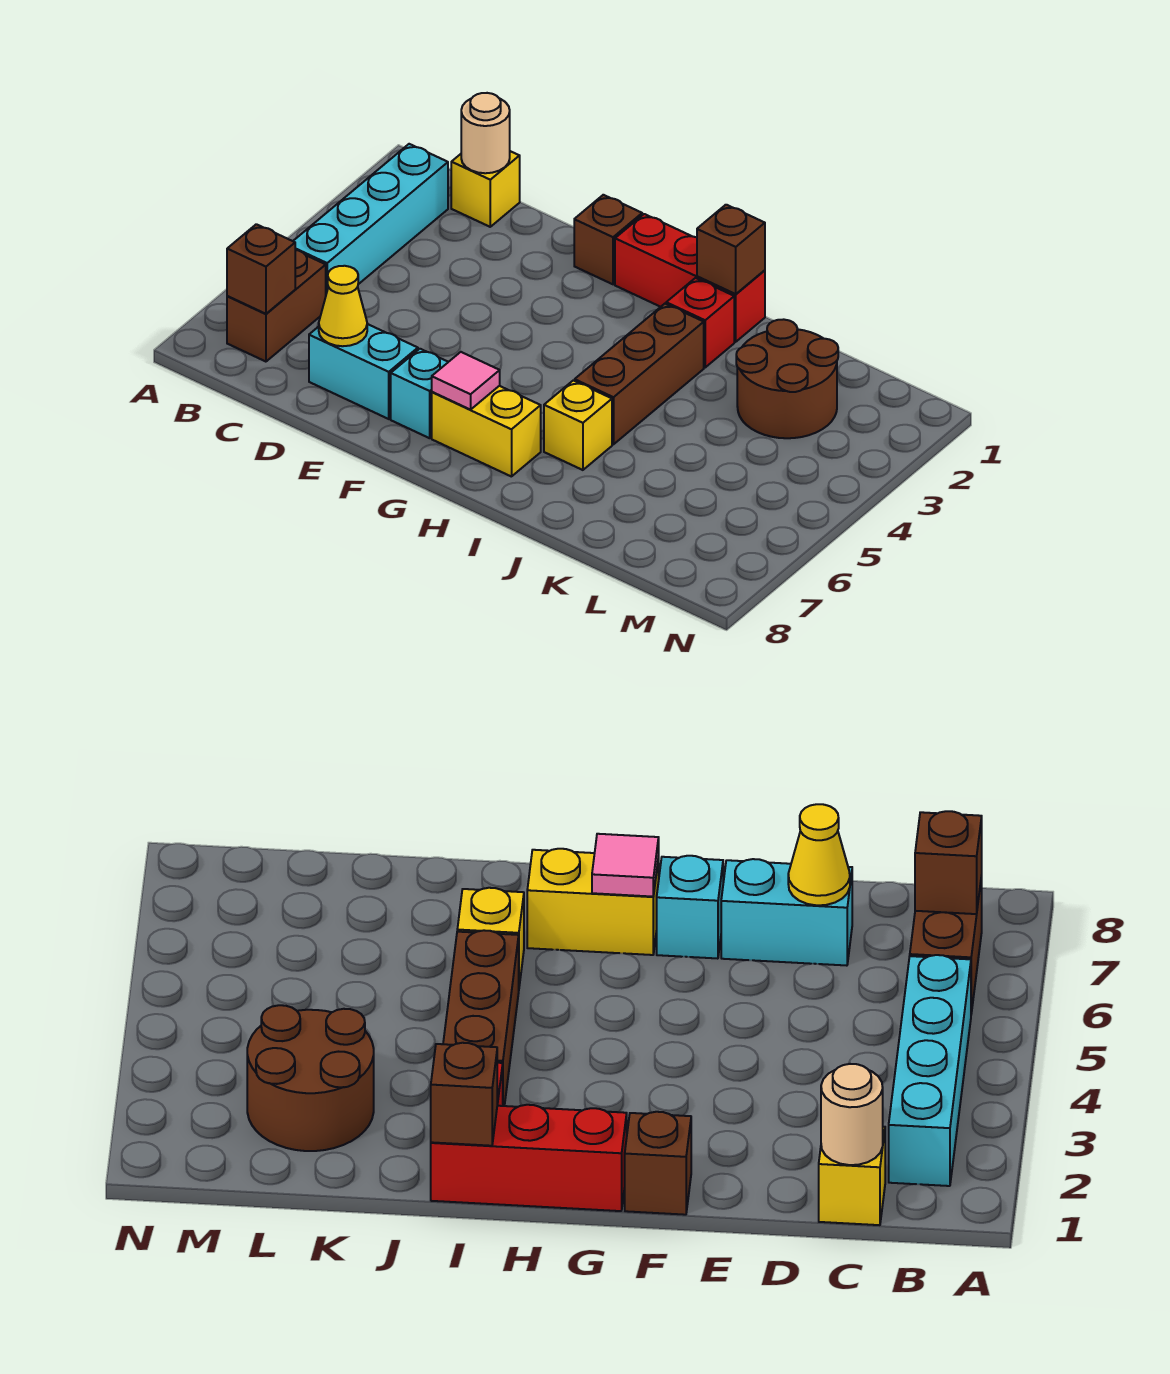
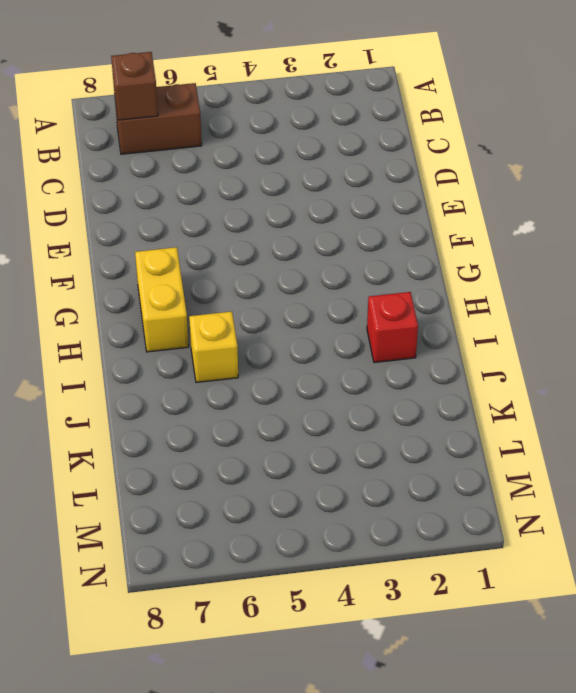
none -> cyan 1x4 brick [293,144,448,294]
none -> yellow 1x1 brick [451,151,520,227]
none -> cyan 1x2 brick [309,324,418,419]

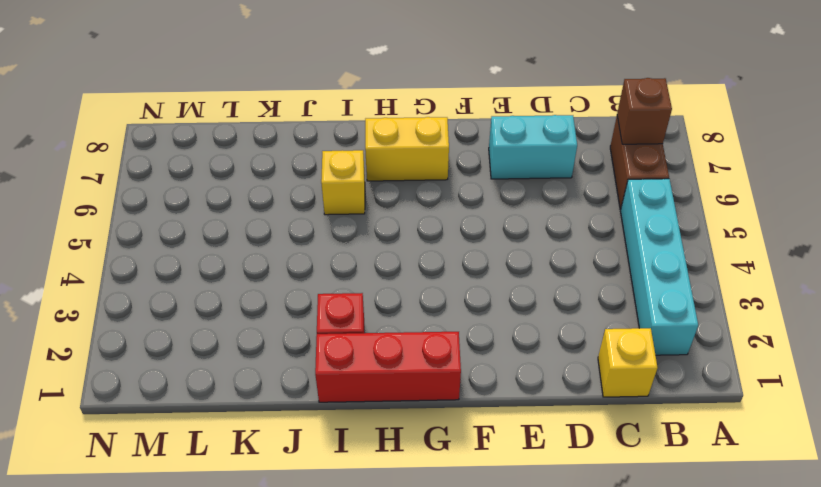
none -> brown 1x1 brick [574,195,642,284]
none -> cyan 1x1 brick [391,349,448,438]
none -> brown 1x3 brick [575,304,704,444]

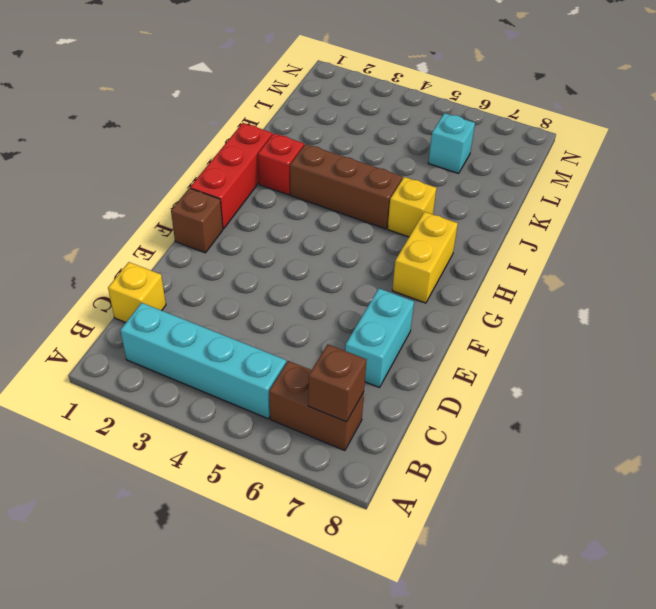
cyan 1x1 brick [428,113,475,173] -> cyan 1x1 brick moved to [391,349,448,438]
none -> brown 2x2 round brick [736,319,838,438]
none -> tan 1x1 round brick [461,93,510,173]
none -> yellow 1x1 cone [319,266,367,346]

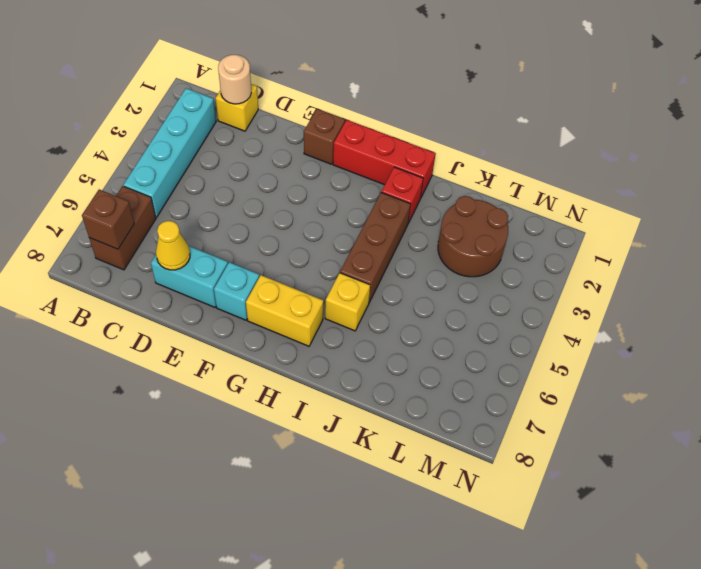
none -> pink 1x1 tile [432,352,500,410]
none -> brown 1x1 brick [697,205,765,294]

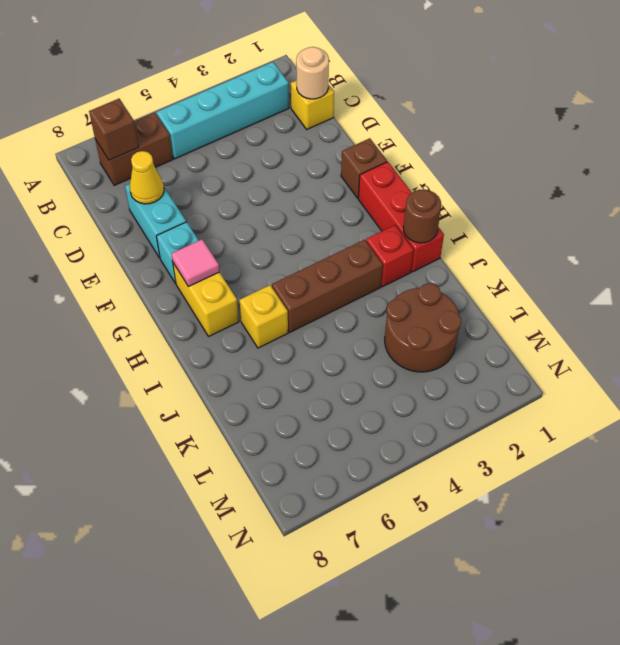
brown 1x1 round brick [403,190,441,243] -> brown 1x1 brick [697,205,765,294]

